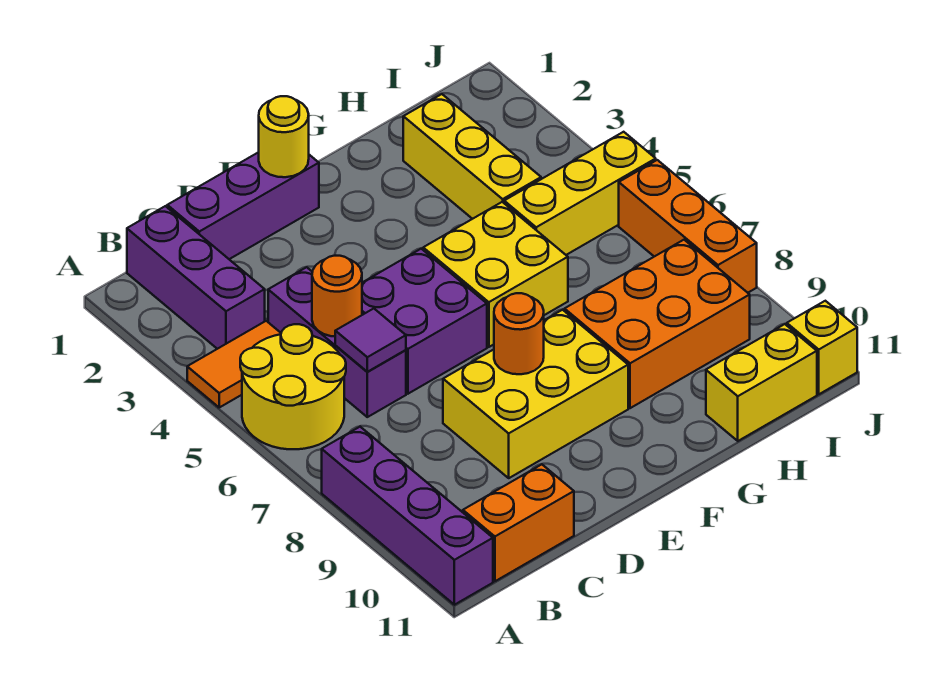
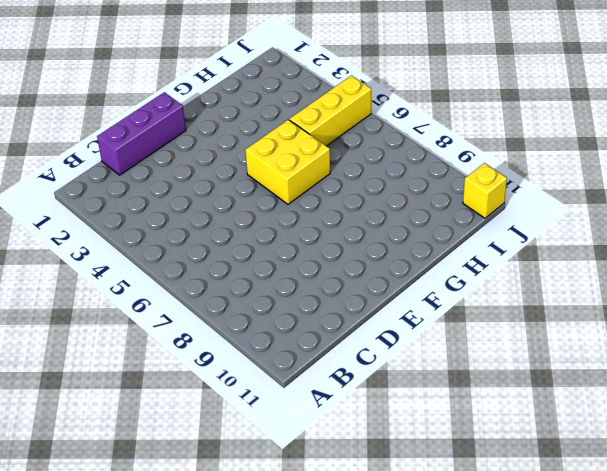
none -> orange 1x2 tile [187,321,281,407]
none -> yellow 2x2 round brick [240,324,346,449]
none -> purple 1x4 brick [322,427,493,605]

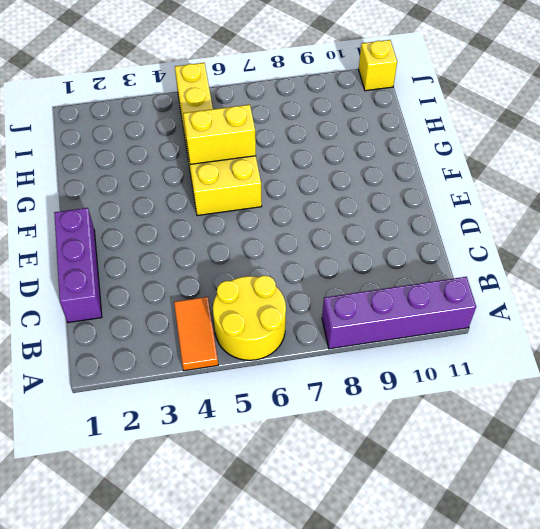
yellow 1x2 brick [183,105,256,164] -> yellow 1x2 brick turned to [706,324,817,441]
none -> purple 1x3 brick [127,206,265,349]
none -> orange 1x2 brick [463,464,574,581]
none -> purple 1x3 brick [268,267,406,417]

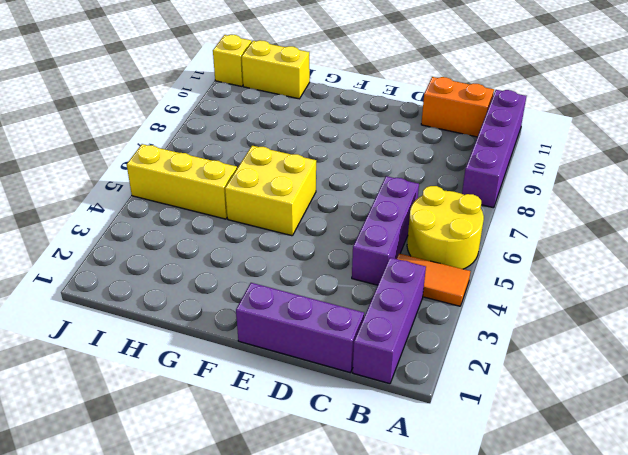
none -> purple 2x2 brick [362,249,487,394]
none -> yellow 2x3 brick [443,310,628,478]
none -> orange 2x3 brick [565,240,750,408]

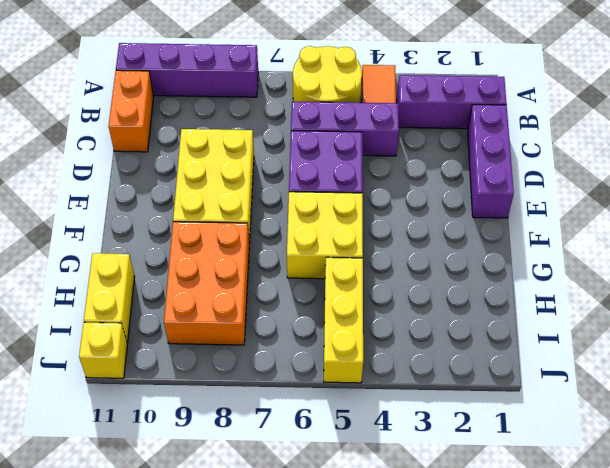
none -> yellow 1x3 brick [403,94,541,219]
none -> orange 1x3 brick [619,160,757,293]
none -> orange 1x1 round brick [312,256,362,336]

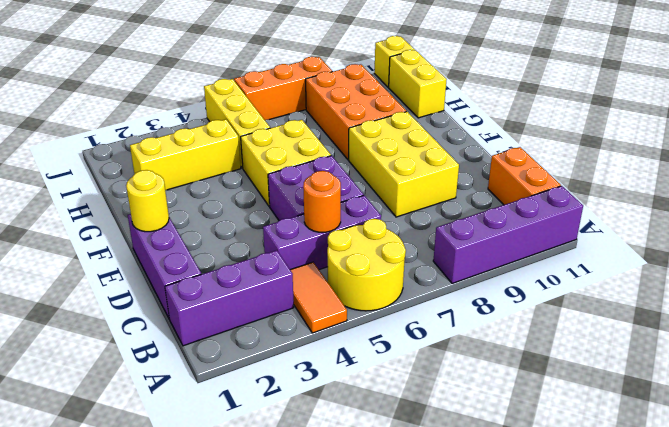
none -> purple 1x1 tile [335,309,406,372]
none -> orange 1x1 round brick [494,293,544,374]

